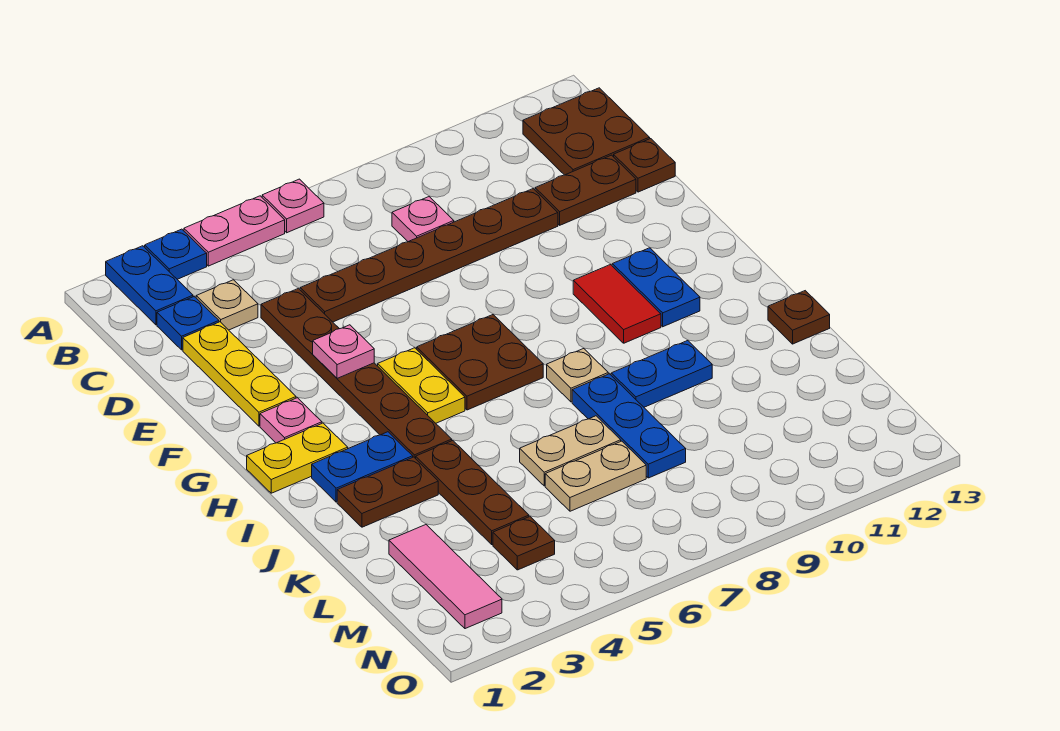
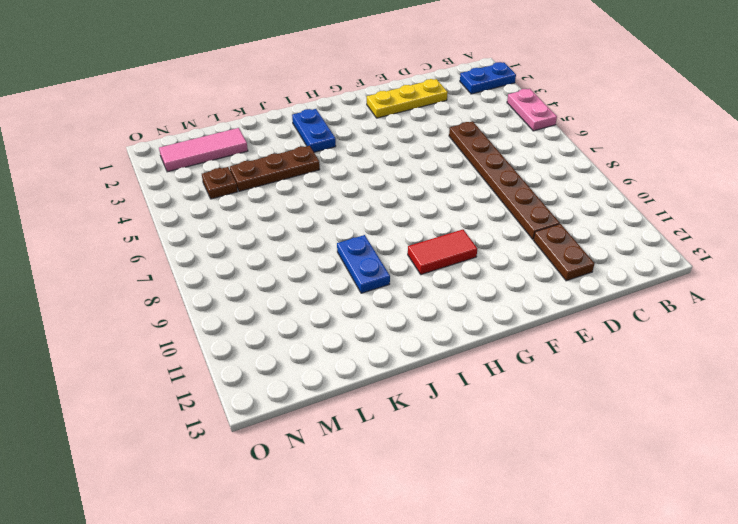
none -> blue 1x1 plate [145,229,207,279]
none -> pink 1x1 plate [262,179,324,233]
none -> brown 2x2 plate [523,88,650,175]
none -> blue 1x1 plate [157,297,219,350]

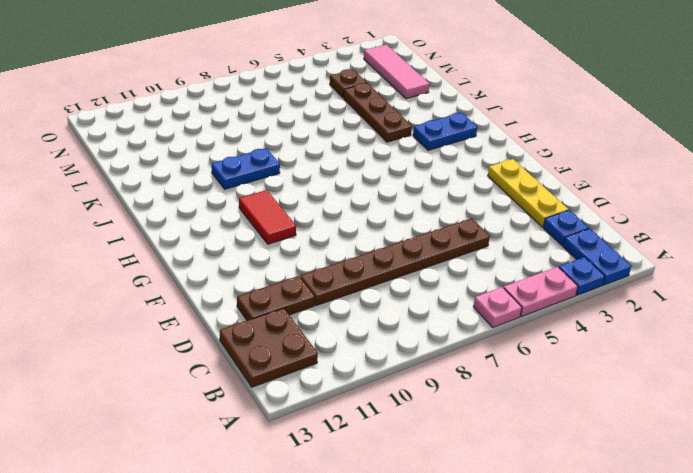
none -> tan 1x1 plate [196,280,258,330]
none -> pink 1x1 plate [392,197,454,242]
none -> brown 1x6 plate [261,288,452,459]
none -> brown 1x1 plate [614,139,675,192]

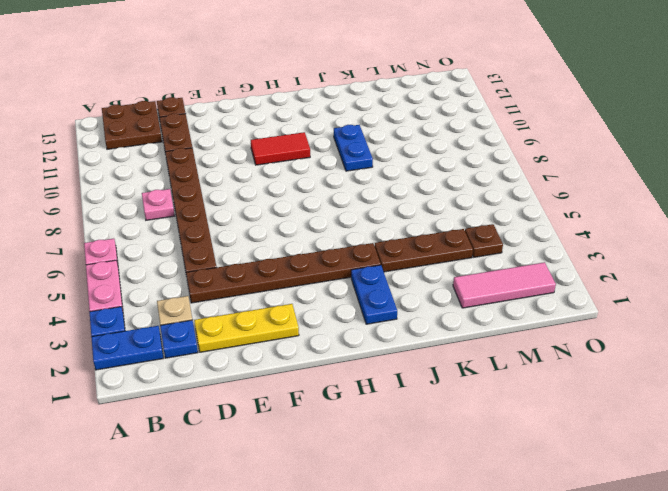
none -> pink 1x1 plate [260,398,322,443]
none -> yellow 1x2 plate [378,348,465,423]
none -> brown 2x2 plate [417,315,543,410]
none -> blue 1x2 plate [612,248,700,327]

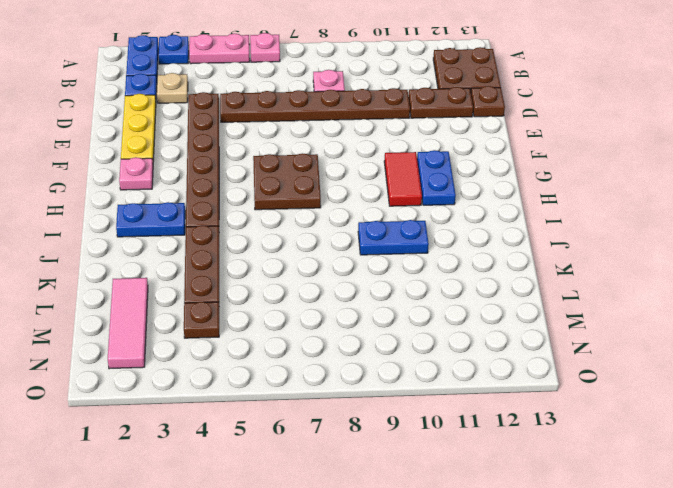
none -> yellow 1x2 plate [378,348,465,423]
none -> yellow 1x2 plate [247,423,348,493]
none -> tan 1x1 plate [547,349,608,402]
none -> brown 1x2 plate [337,457,438,527]

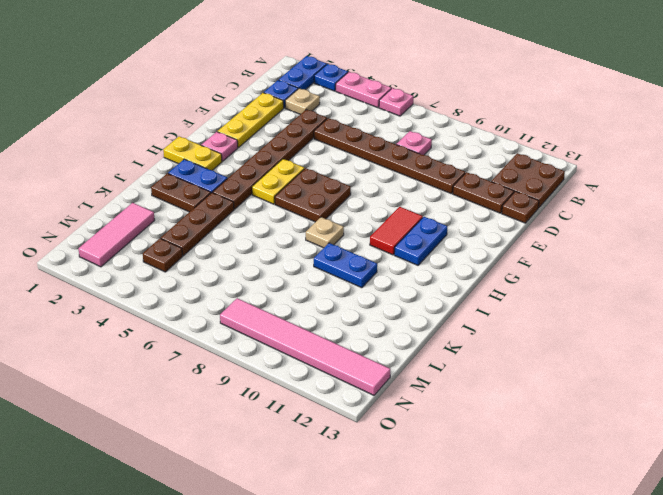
pink 1x6 tile [220,298,390,395] -> none
none -> blue 1x3 plate [572,374,686,478]
none -> brown 1x1 plate [768,291,830,344]
none -> tan 1x2 plate [520,416,621,486]
none -> tan 1x2 plate [545,441,646,511]

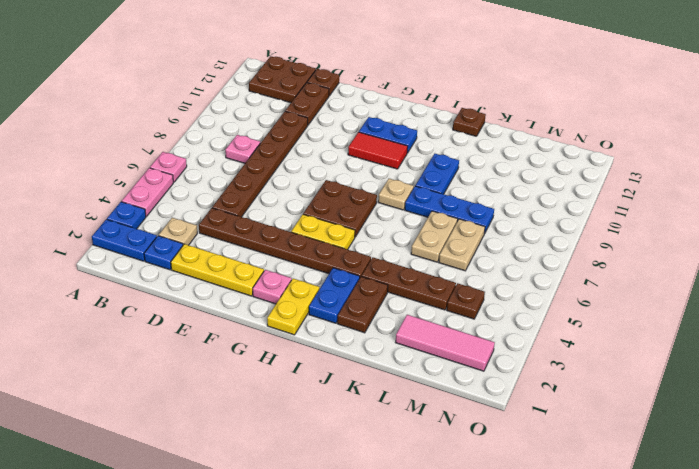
none -> pink 1x1 plate [313,325,374,378]

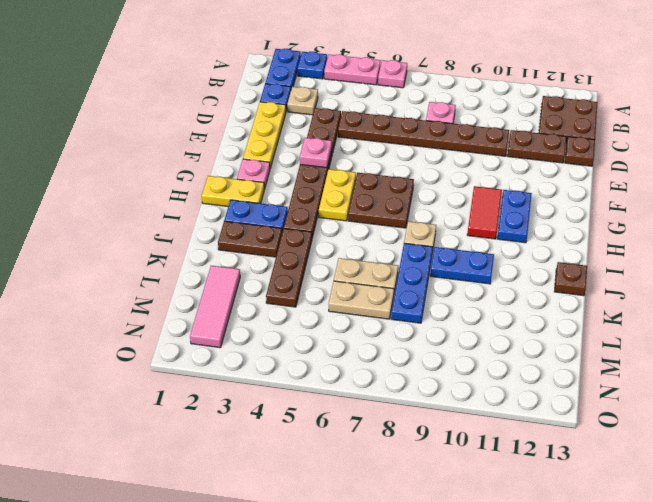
none -> brown 1x1 plate [493,517,555,570]

